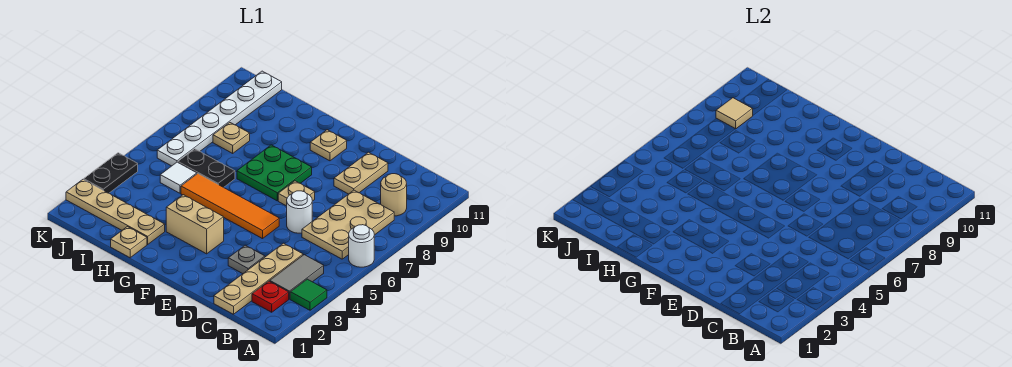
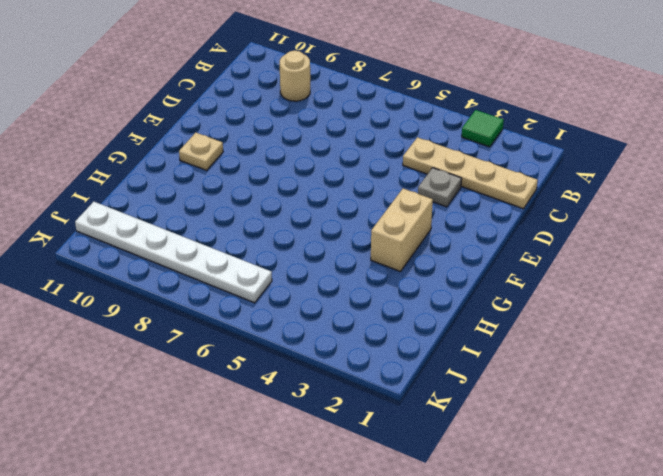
none -> white 1x1 round brick [349,225,374,267]
none -> red 1x1 plate [252,281,289,312]
none -> grey 1x2 tile [270,255,324,299]

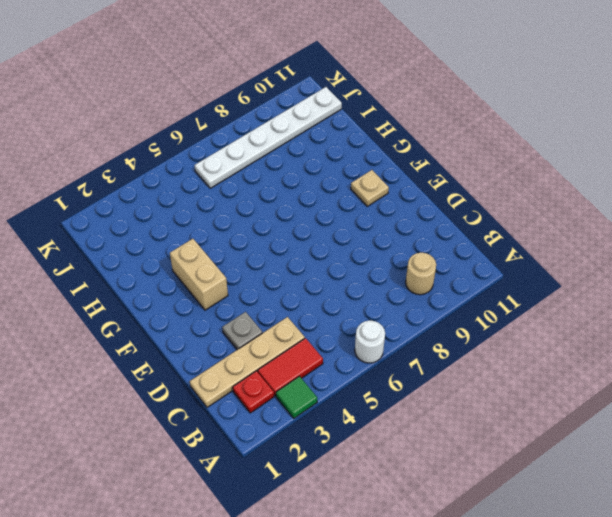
red 1x2 tile [258,338,323,396] -> grey 1x2 tile [270,255,324,299]
none -> tan 2x3 plate [302,190,394,259]
none -> white 1x1 round brick [287,191,312,233]
none -> tan 1x2 plate [334,152,388,194]

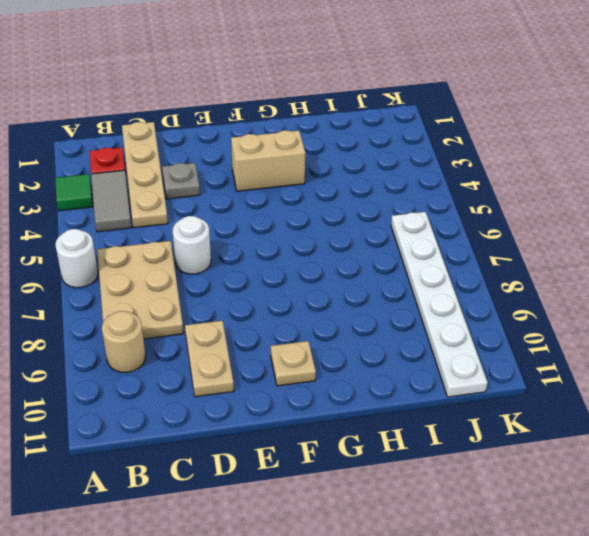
none -> orange 1x4 tile [181,174,279,239]
none -> tan 1x1 plate [278,181,315,206]
none -> green 2x2 plate [237,145,312,201]

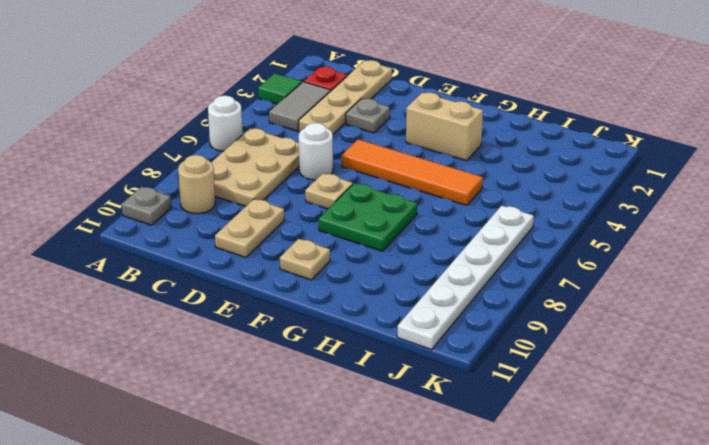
grey 1x1 plate [122,187,171,225] -> none
none -> tan 1x1 plate [111,227,147,258]
none -> tan 1x4 plate [66,179,165,244]
none -> black 1x2 plate [178,149,235,187]

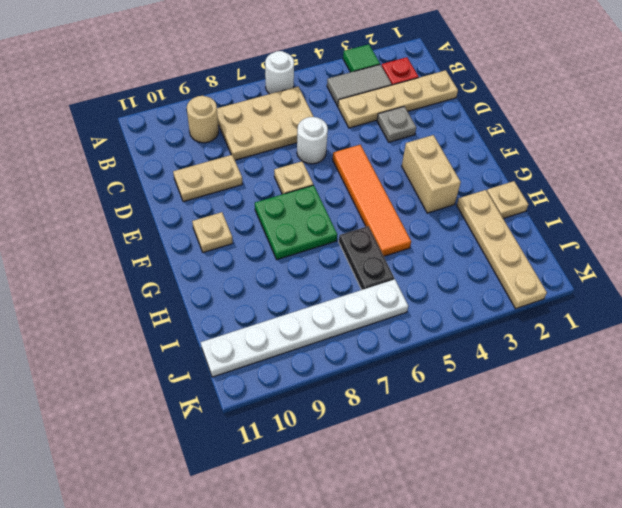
none -> white 1x1 tile [160,162,197,193]
none -> tan 1x1 plate [213,123,250,153]
none -> black 1x2 plate [84,153,138,193]

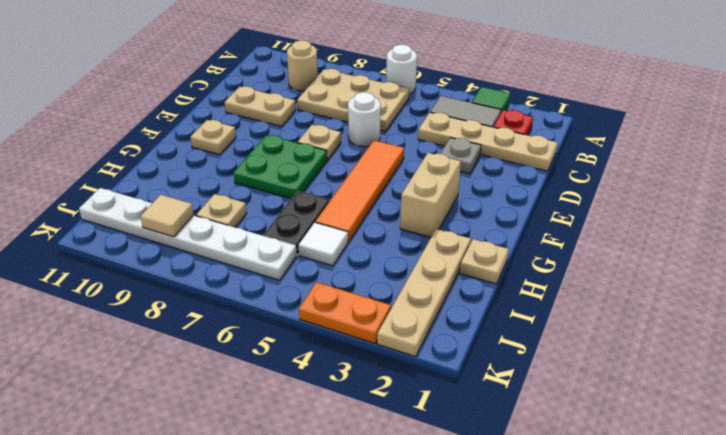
orange 1x2 plate [299,282,391,344] -> black 1x2 plate [84,153,138,193]

